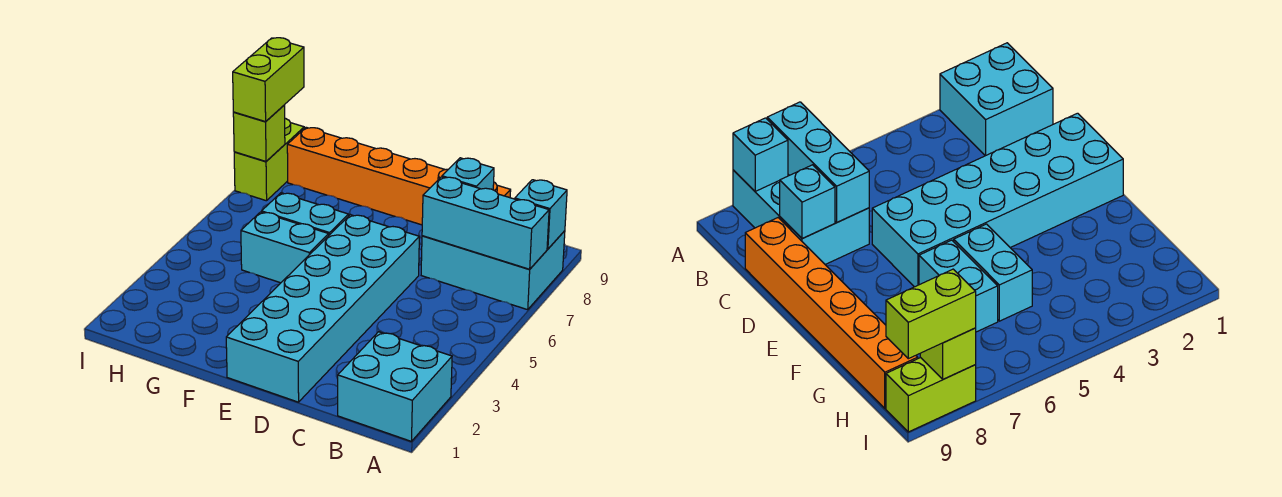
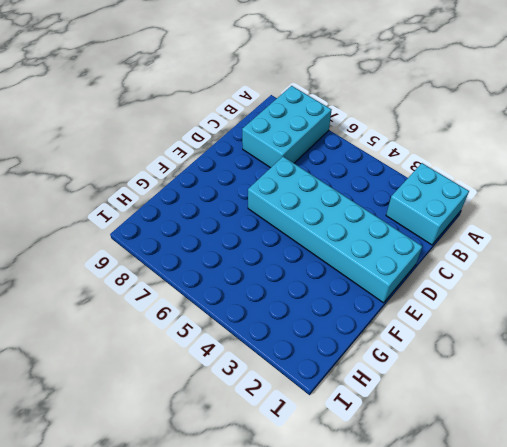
none -> orange 1x6 brick [287,127,511,225]
none -> cyan 1x2 brick [241,212,329,283]
none -> cyan 1x2 brick [262,193,349,235]

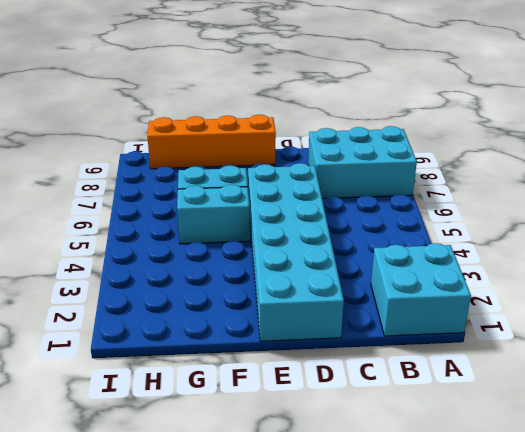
orange 1x4 brick [147,115,276,169] -> orange 1x6 brick [287,127,511,225]
none -> lime 1x2 brick [234,118,304,201]
none -> cyan 1x3 brick [422,177,549,269]
none -> cyan 1x1 brick [515,180,567,249]

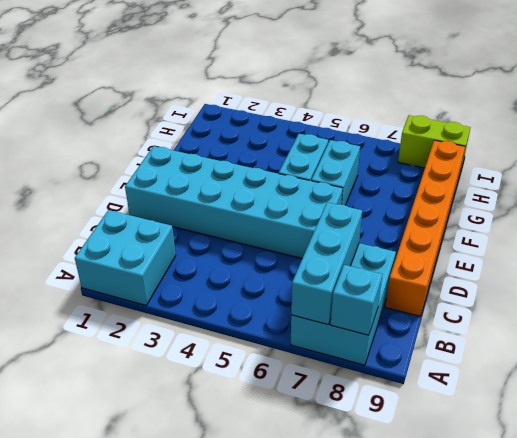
none -> cyan 1x1 brick [442,158,494,190]
none -> lime 1x1 brick [233,105,285,161]
none -> lime 1x2 brick [233,38,304,122]

